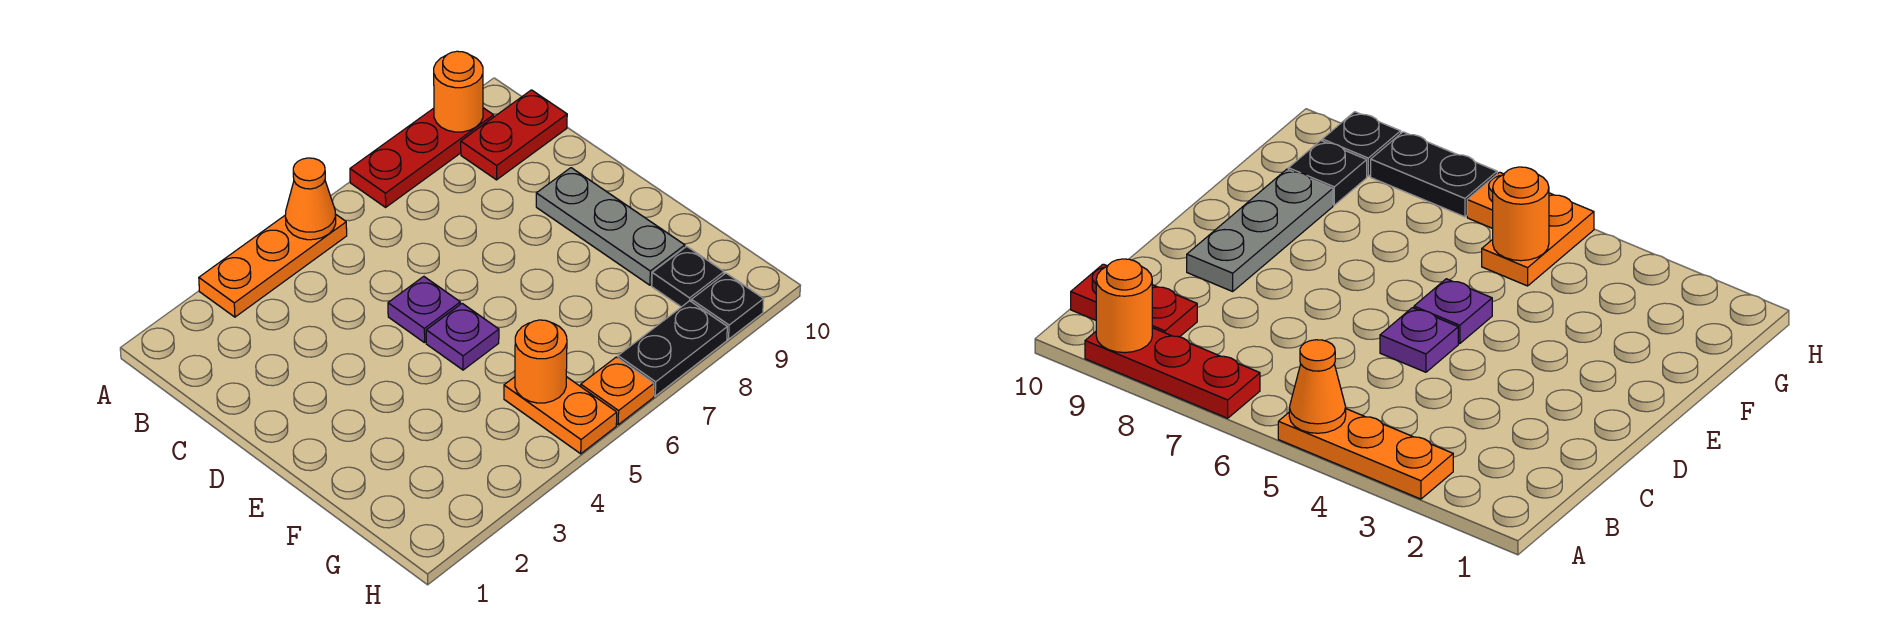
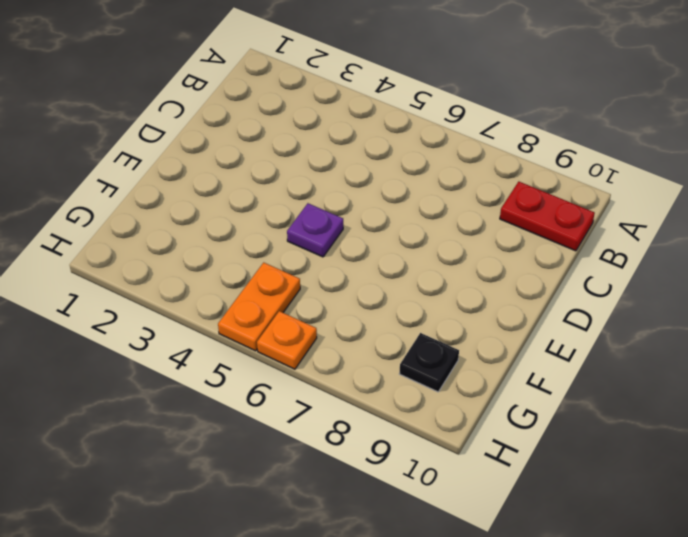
none -> orange 1x3 plate [199,214,347,317]
none -> red 1x3 plate [350,108,494,207]
none -> purple 1x1 plate [388,276,460,343]

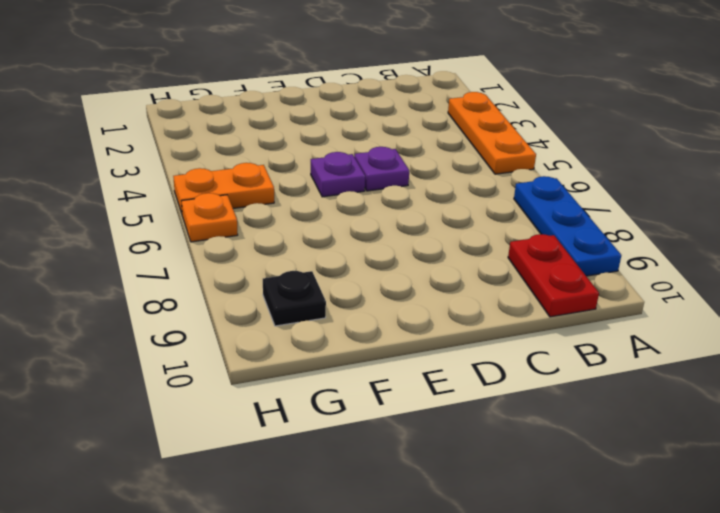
blue 1x3 plate [514,176,621,276] -> red 1x3 plate [350,108,494,207]
none -> grey 1x3 plate [536,168,685,285]
none -> black 1x2 plate [618,301,727,396]
none -> black 1x1 plate [691,273,764,339]

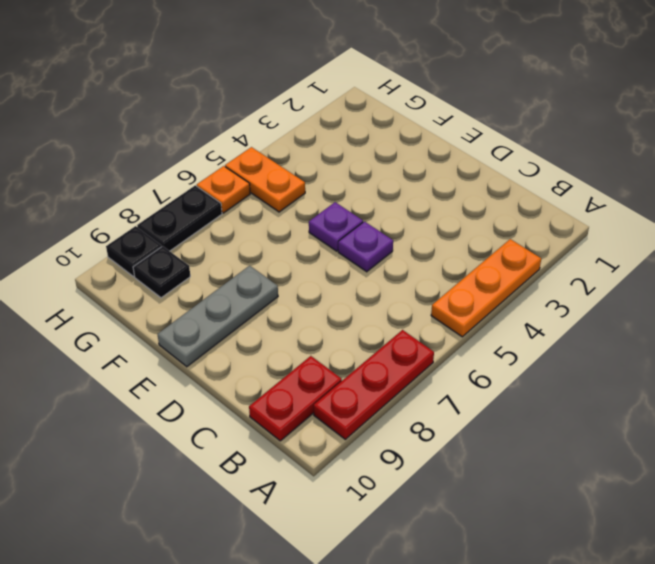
grey 1x3 plate [157,266,278,367] -> grey 1x3 plate turned to [536,168,685,285]
none -> orange 1x1 cone [285,158,336,240]
none -> orange 1x1 round brick [434,51,483,132]
none -> orange 1x1 round brick [515,320,567,403]

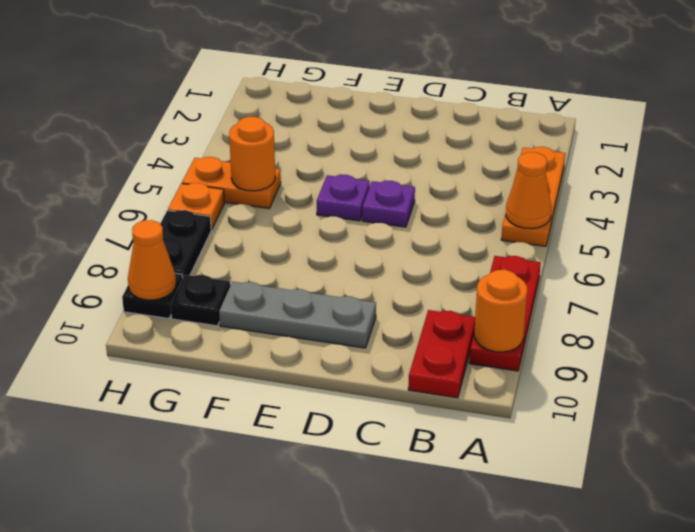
orange 1x1 cone [128,220,176,300] -> none

